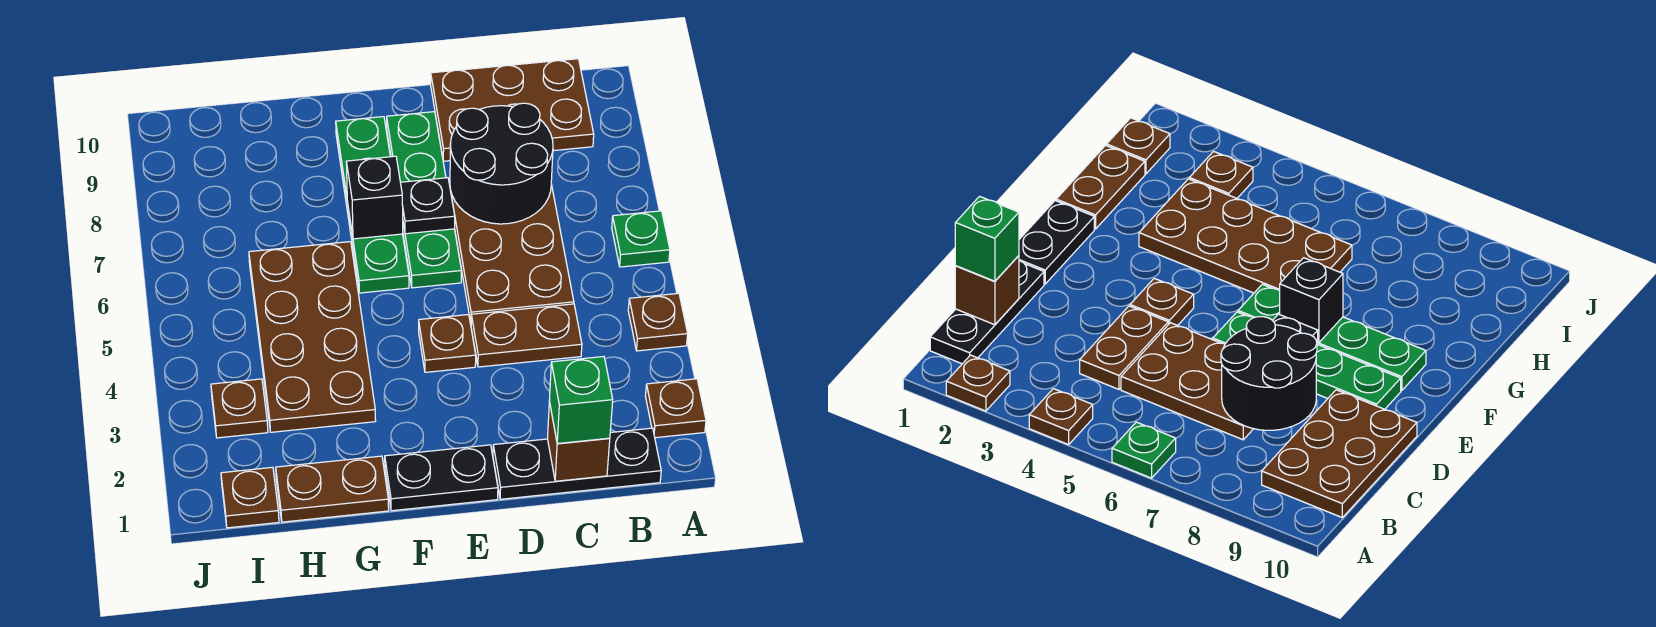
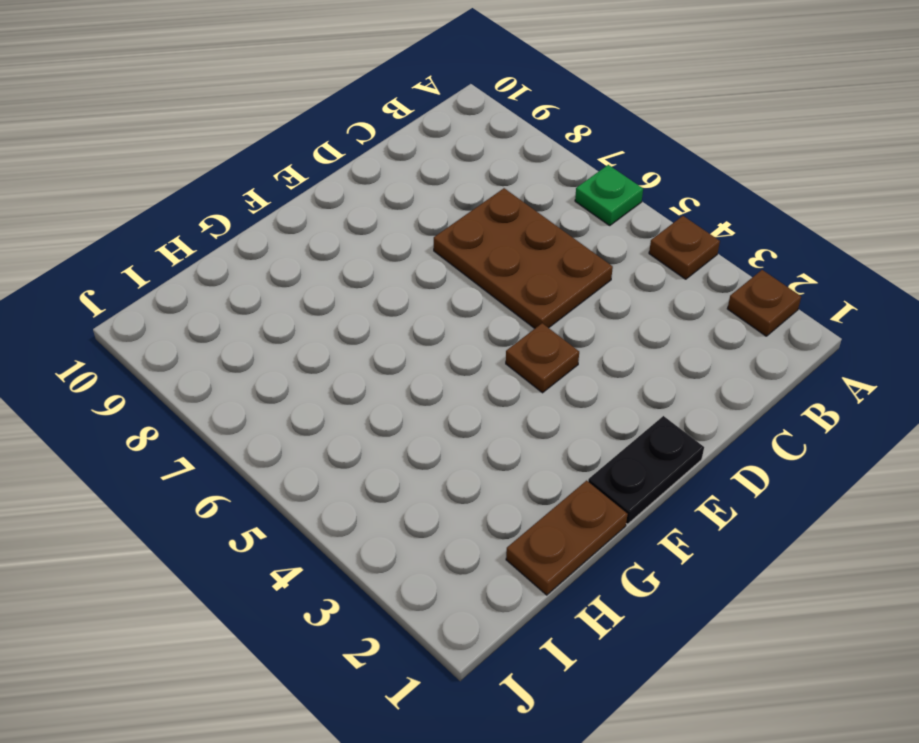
none -> black 1x3 plate [493,428,661,499]
none -> brown 2x3 plate [431,59,594,161]
none -> brown 1x2 plate [471,304,582,367]

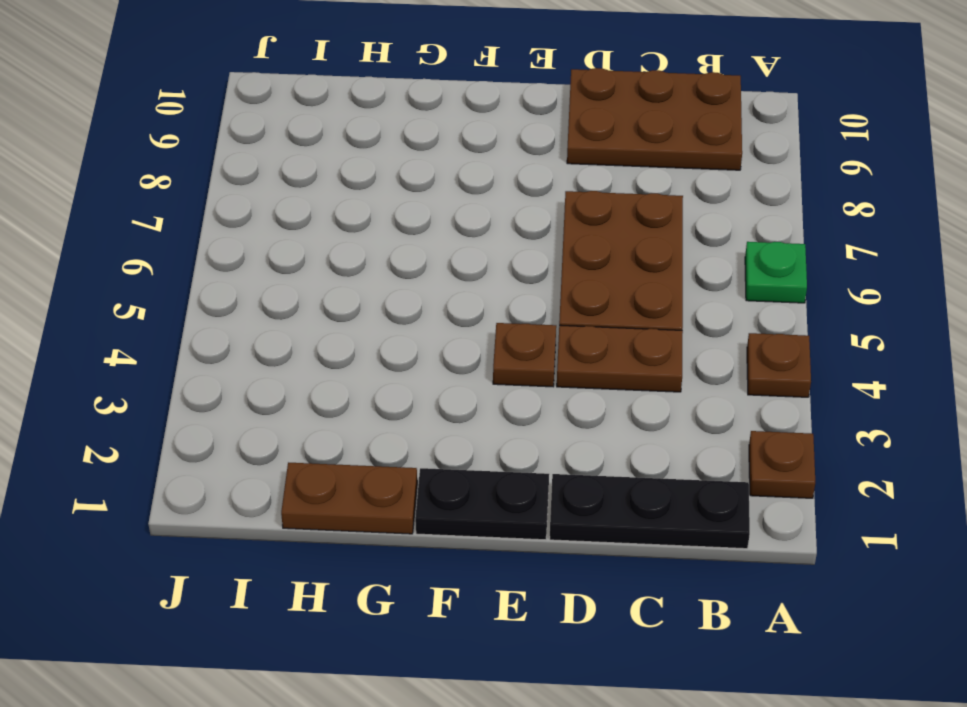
none -> green 1x4 plate [387,112,461,288]
none -> green 1x4 plate [336,117,409,293]
none -> brown 2x4 plate [249,242,376,432]

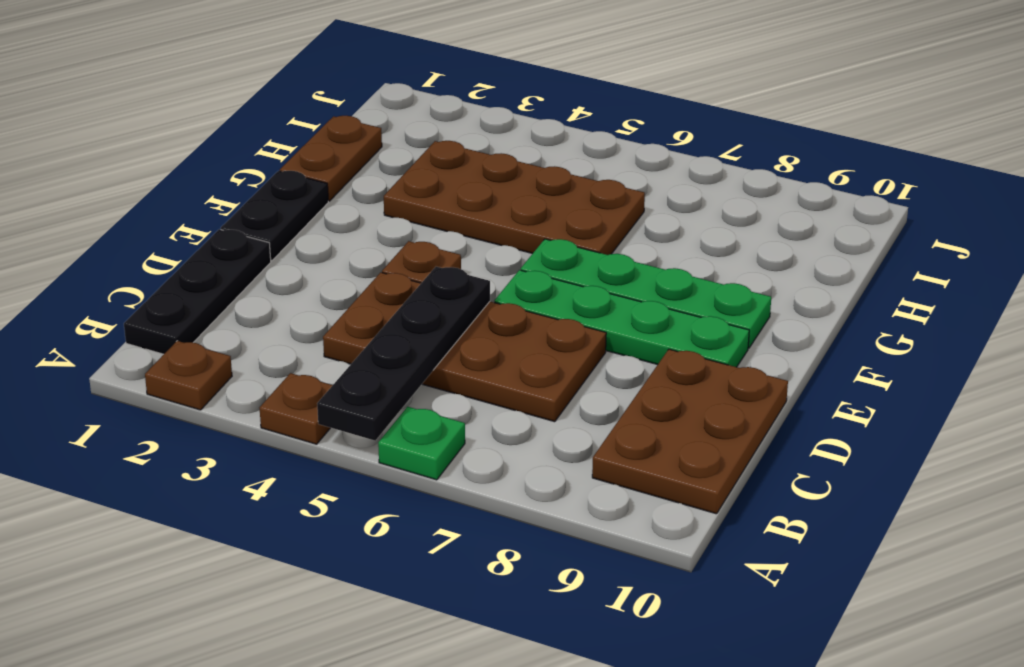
black 1x4 plate [317,267,490,440] -> none
none -> brown 1x1 plate [221,467,279,528]
none -> brown 1x1 plate [211,379,268,438]
none -> brown 1x1 brick [548,402,610,481]

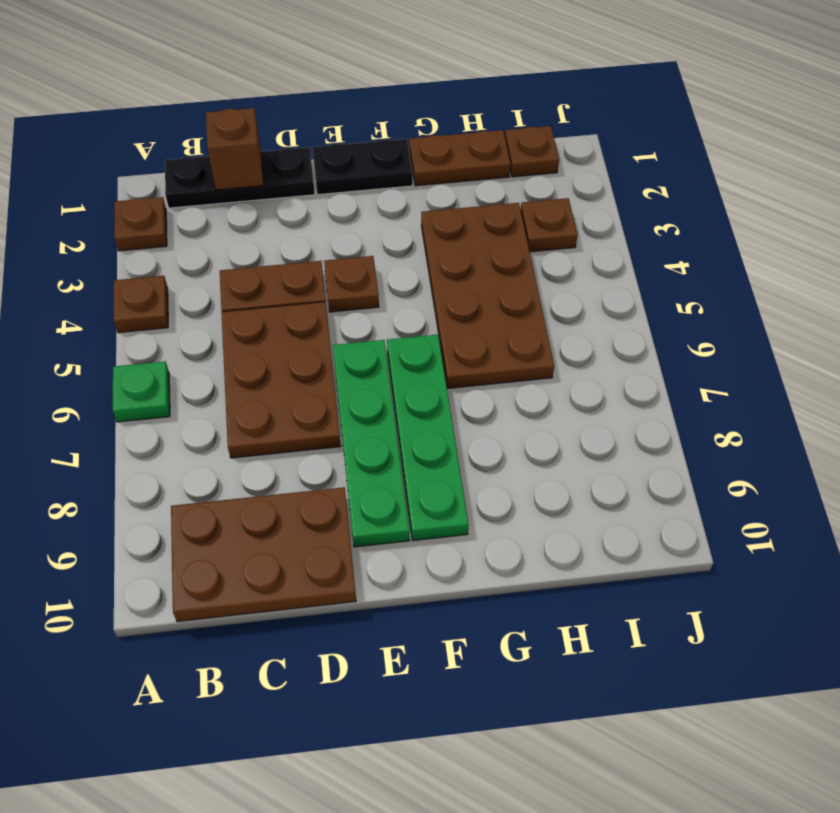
none -> black 2x2 round brick [450,103,553,224]
none -> black 1x1 plate [401,178,455,234]
none -> black 1x1 brick [346,156,403,239]

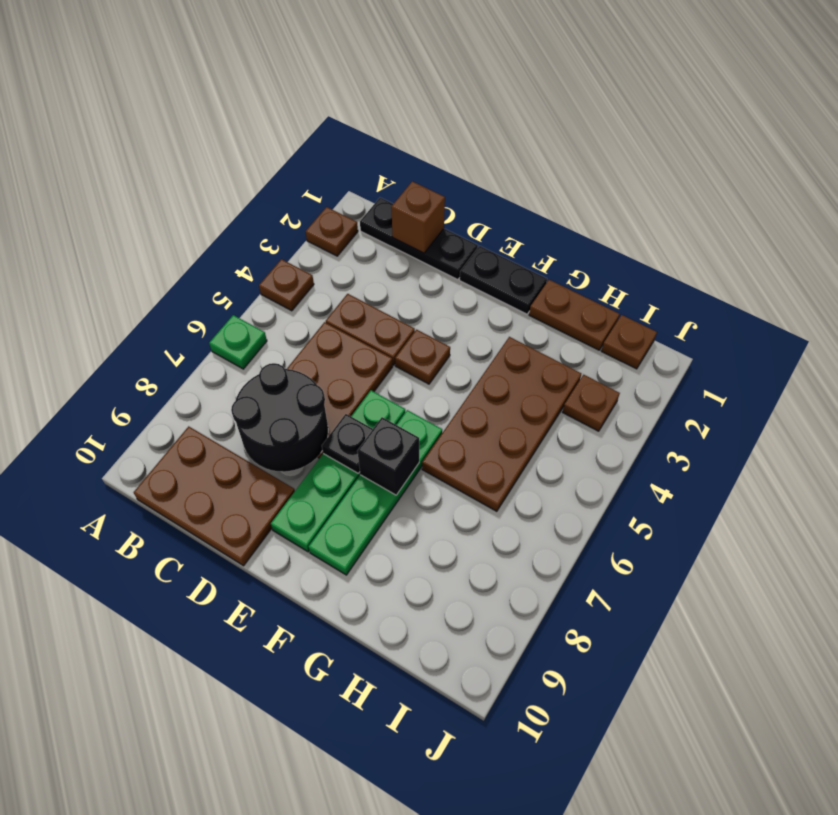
none -> green 1x1 brick [549,357,613,444]

